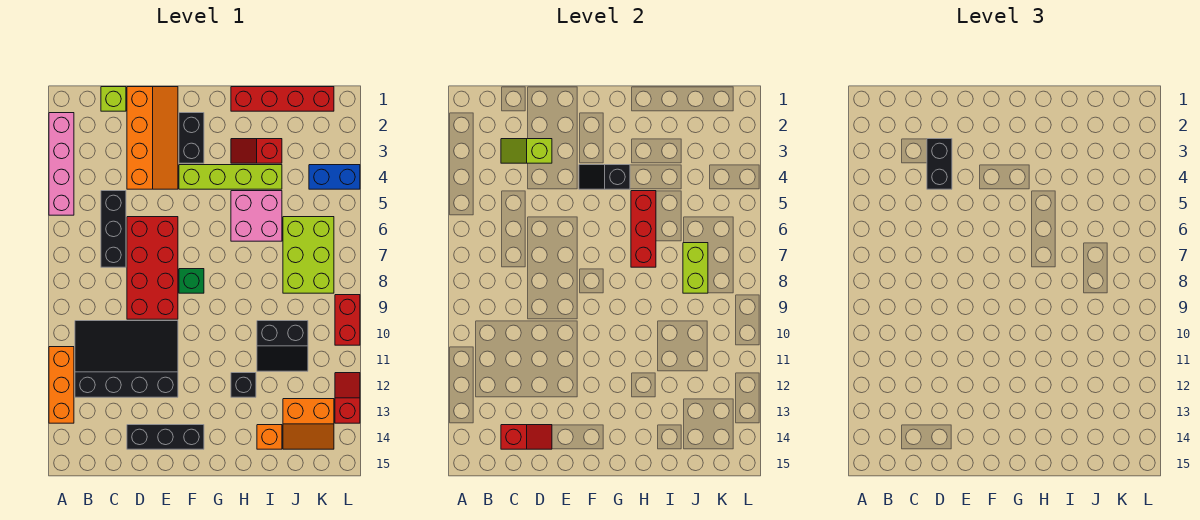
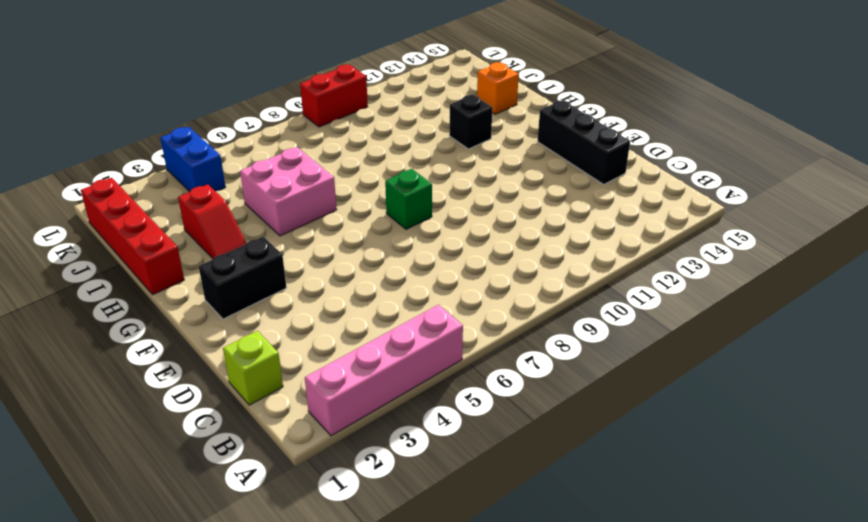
none -> orange 1x3 brick [49,347,74,423]
none -> black 3x4 slope [75,321,178,397]
none -> black 1x3 brick [101,191,126,267]

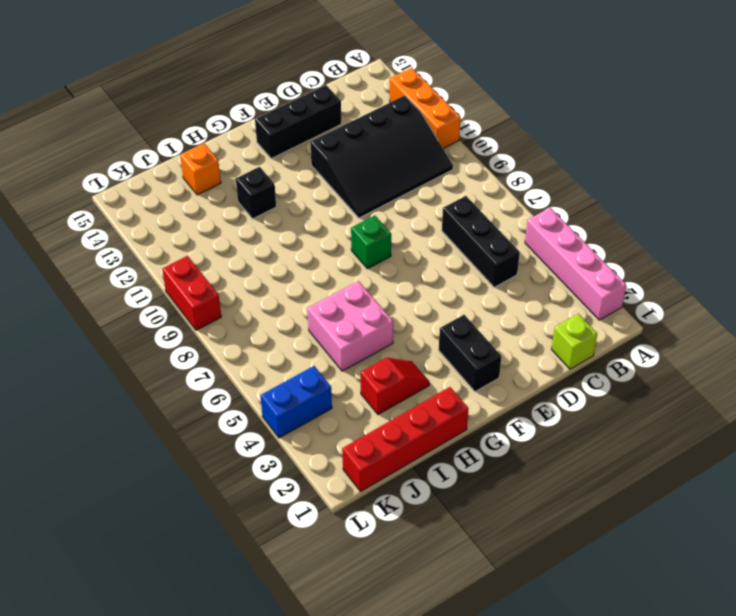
none -> orange 2x4 slope [127,87,178,189]
none -> red 2x4 brick [127,217,178,319]
none -> lime 1x4 brick [179,165,282,189]

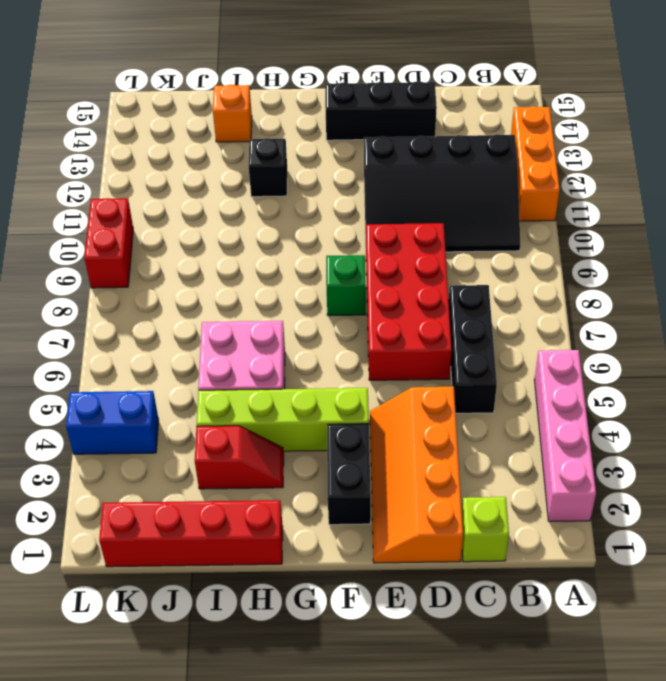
none -> black 2x2 slope [257,321,308,371]
none -> lime 2x3 brick [283,217,334,293]
none -> orange 2x2 slope [283,399,334,449]

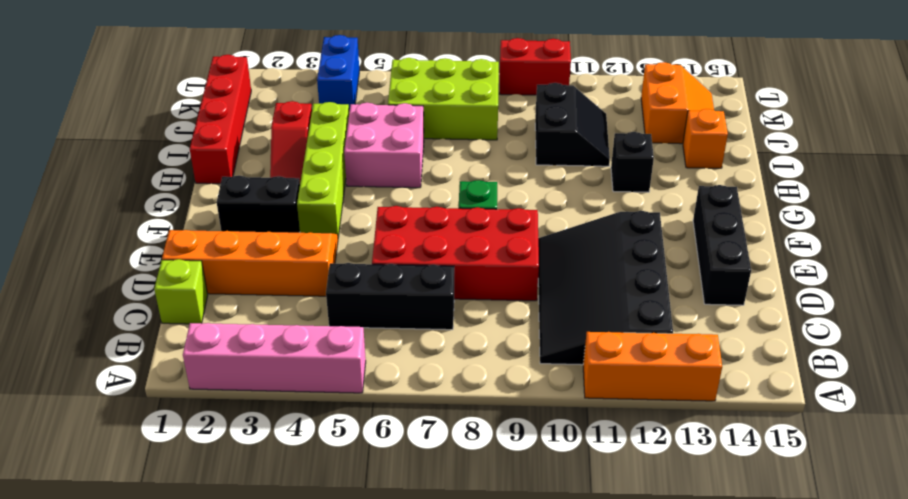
none -> red 1x2 slope [335,373,360,423]
none -> lime 1x2 slope [501,139,552,163]
none -> red 1x2 slope [501,425,552,449]

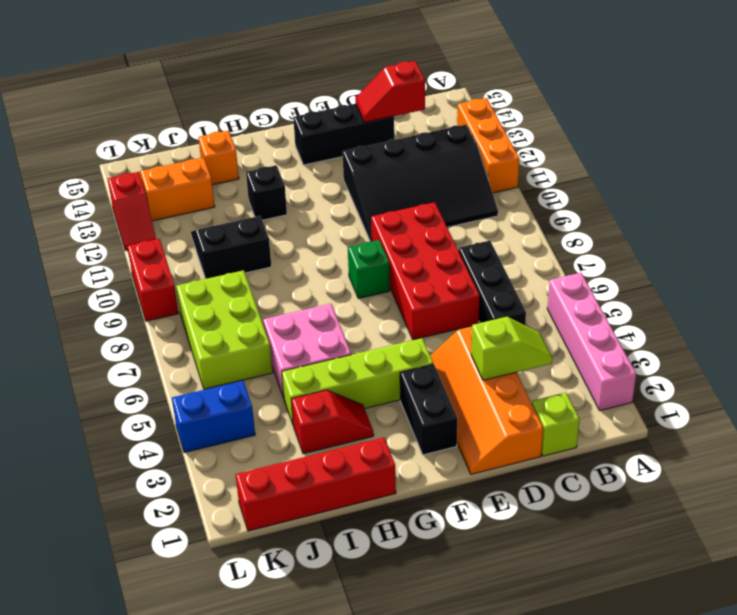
none -> black 1x2 slope [579,165,630,189]
none -> red 1x3 brick [631,191,656,267]
none -> lime 1x2 brick [683,243,708,293]

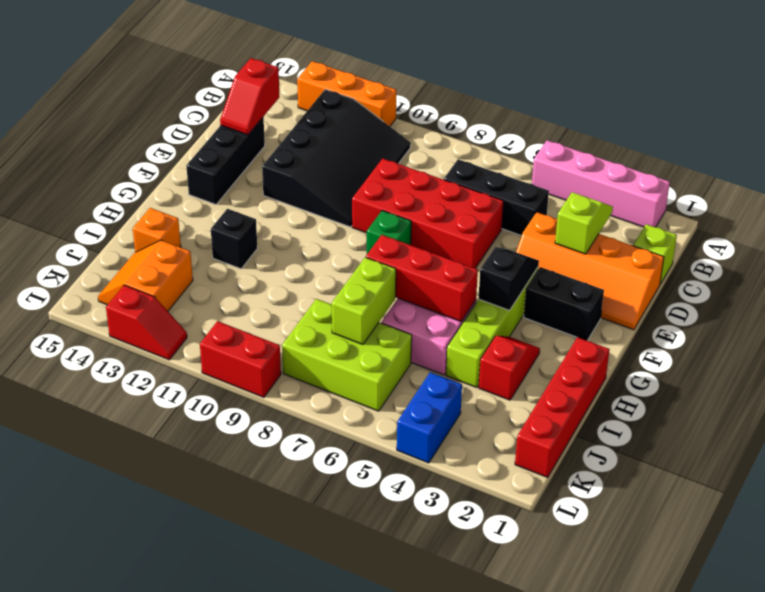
lime 1x2 brick [332,257,396,344] -> lime 1x2 brick turned to [683,243,708,293]
none -> black 2x2 slope [257,321,308,371]
none -> black 1x2 brick [927,139,952,189]

